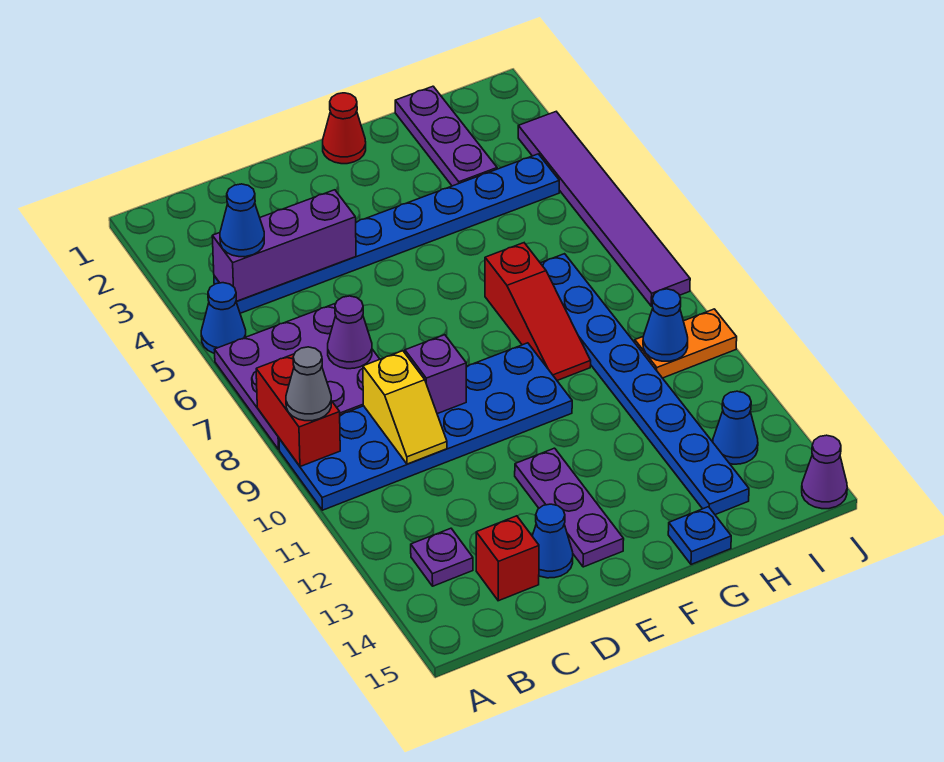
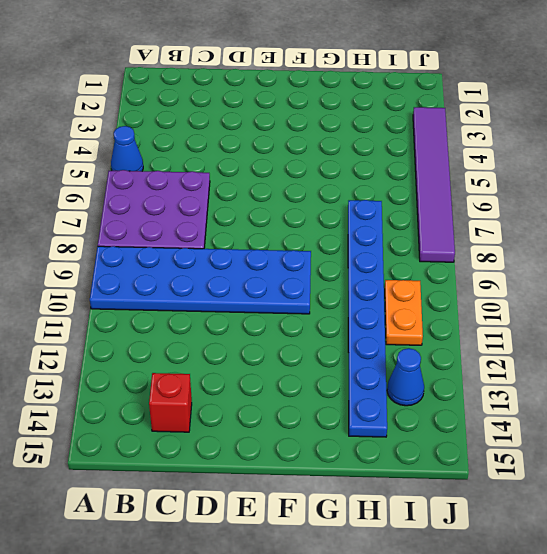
orange 1x2 plate [385,280,423,345] -> orange 1x2 plate turned to [635,309,737,378]
none -> blue 1x8 plate [214,154,559,313]
none -> purple 1x1 plate [411,528,473,586]
none -> blue 1x1 cone [532,504,573,578]

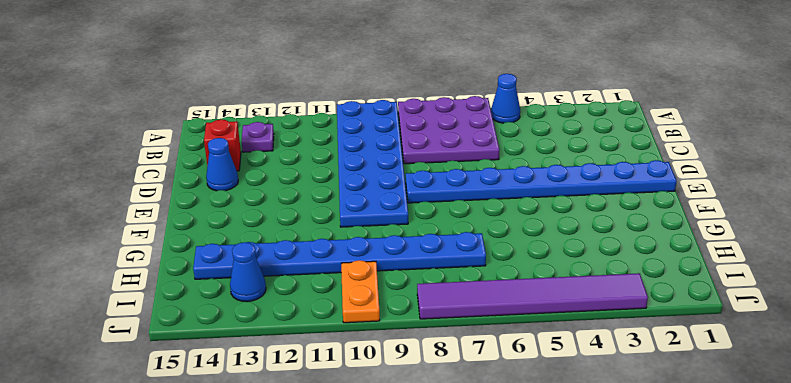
blue 1x8 plate [406,160,677,203] -> blue 1x8 plate turned to [214,154,559,313]
none -> purple 1x3 plate [515,448,624,567]
none -> red 1x1 cone [323,93,366,164]
none -> red 1x3 slope [485,243,591,380]

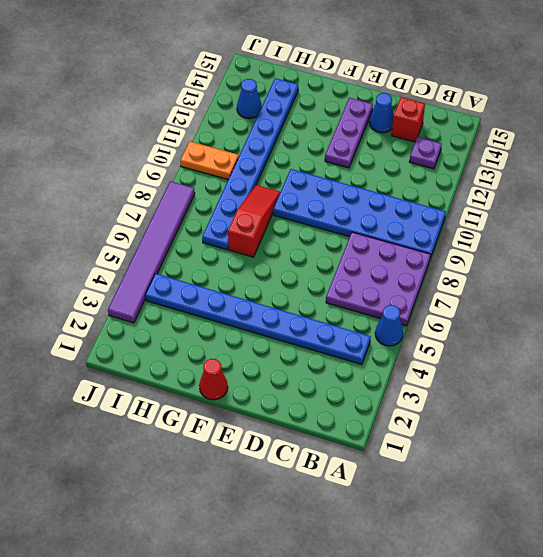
none -> blue 1x1 plate [668,507,731,564]
none -> purple 1x3 plate [395,86,497,186]
none -> purple 1x1 cone [802,435,847,509]

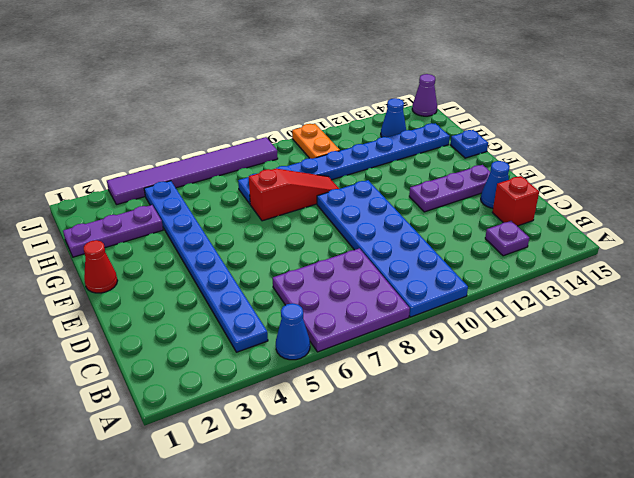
none -> red 1x2 brick [256,354,340,467]
none -> purple 1x3 brick [212,190,356,302]
none -> purple 1x1 cone [328,296,372,369]

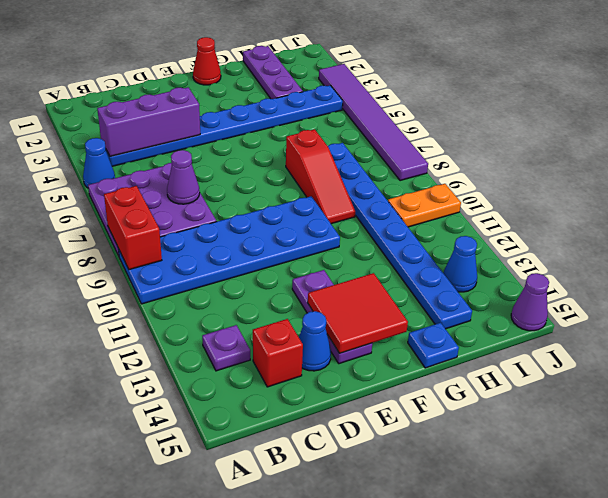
red 2x2 tile [308,273,408,353] -> none
none -> yellow 1x2 slope [363,351,447,464]
none -> purple 1x1 brick [405,335,466,414]
none -> blue 1x1 cone [643,289,688,361]

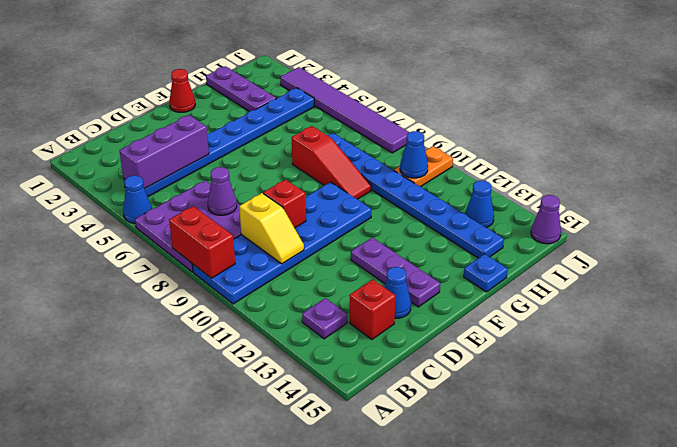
red 1x1 brick [263,180,306,228] -> purple 1x1 brick [405,335,466,414]
none -> grey 1x1 cone [286,347,331,421]
none -> blue 1x1 cone [220,184,264,257]

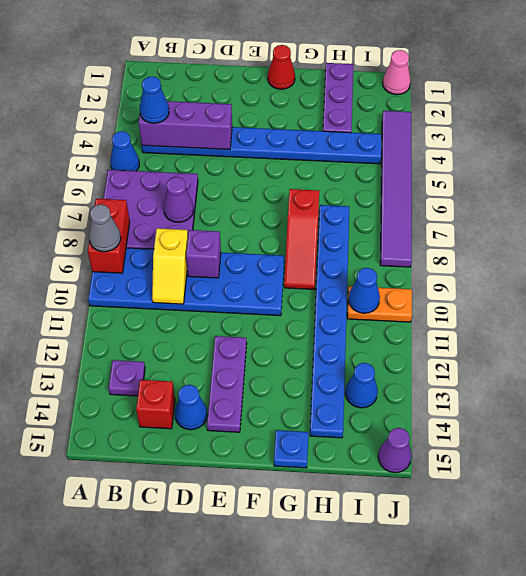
pink 1x1 cone [383,50,411,95] -> none

